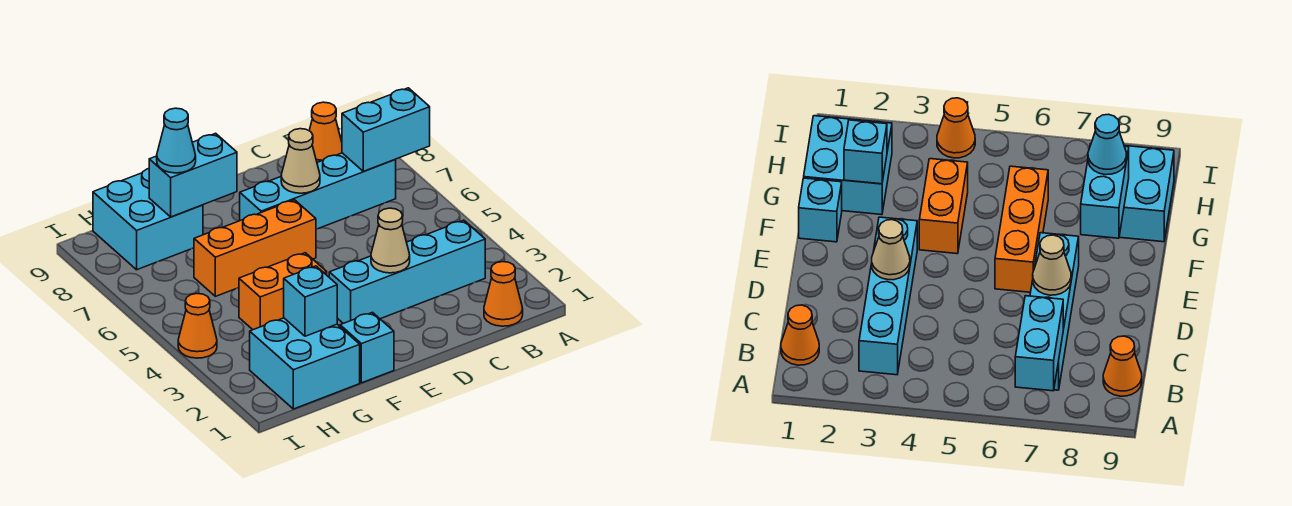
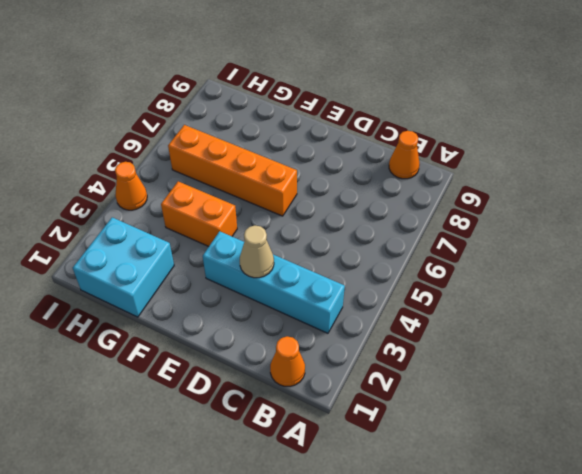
orange 1x4 brick [168,125,297,216] -> orange 1x3 brick [194,200,316,296]
none -> cyan 1x4 brick [240,153,396,229]
none -> cyan 1x1 brick [340,312,394,383]
none -> cyan 2x2 brick [93,169,203,270]

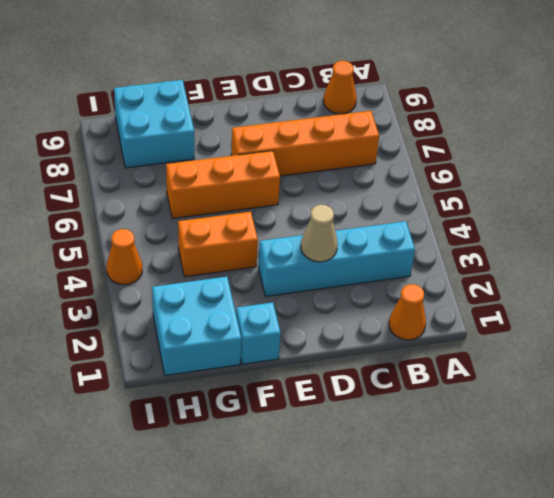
orange 1x4 brick [231,111,379,176] -> cyan 1x4 brick [240,153,396,229]
none -> cyan 1x2 brick [342,88,430,171]
none -> tan 1x1 cone [281,129,320,193]
none -> cyan 1x2 brick [149,133,237,217]

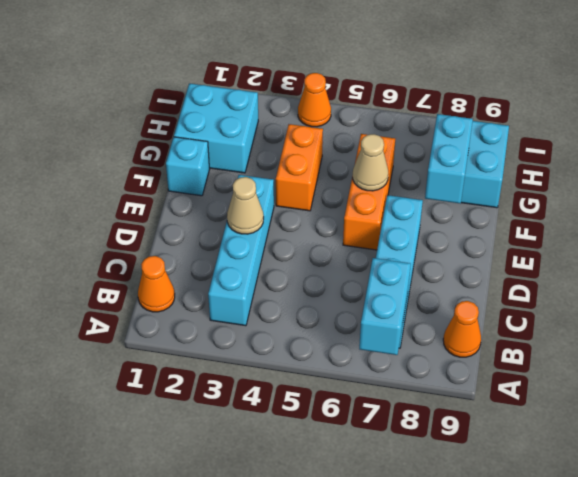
tan 1x1 cone [353,134,388,191] -> tan 1x1 cone moved to [281,129,320,193]
none -> cyan 1x1 brick [284,266,337,336]
none -> cyan 1x1 cone [157,108,196,173]

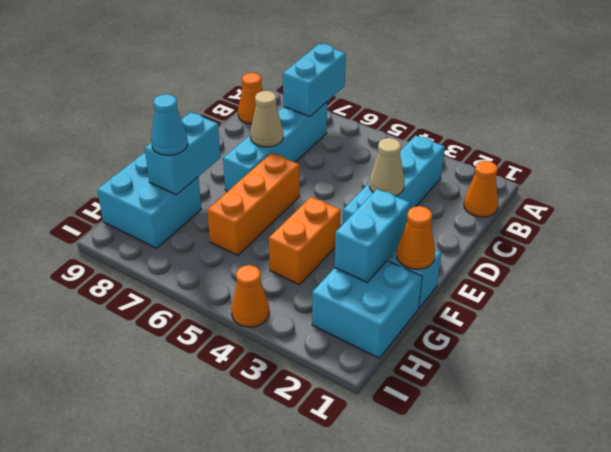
orange 1x1 cone [397,206,435,269] -> none
cyan 1x2 brick [335,189,410,282] -> cyan 1x1 brick [284,266,337,336]

